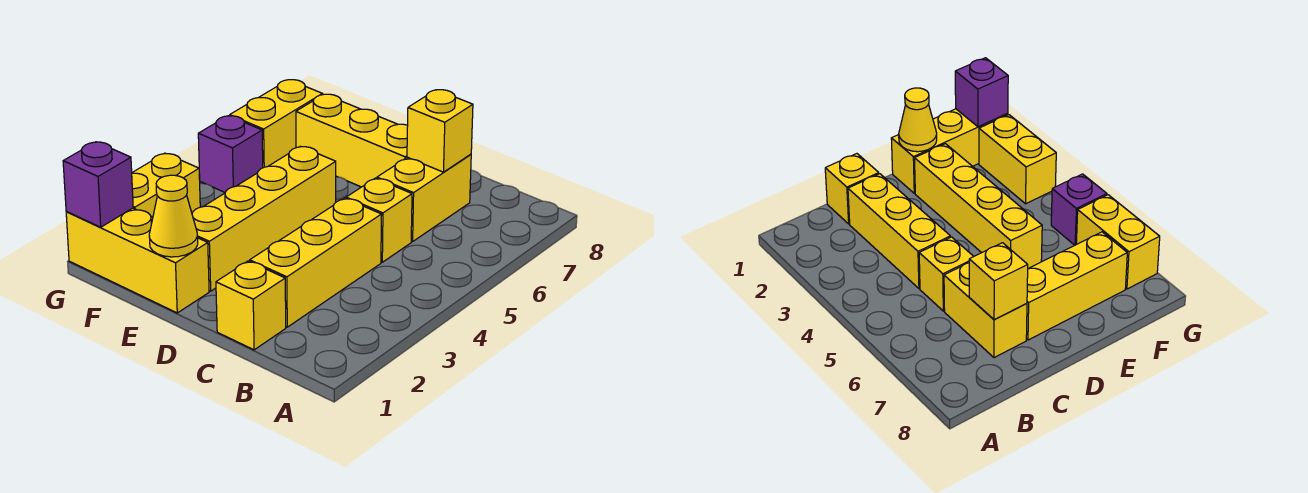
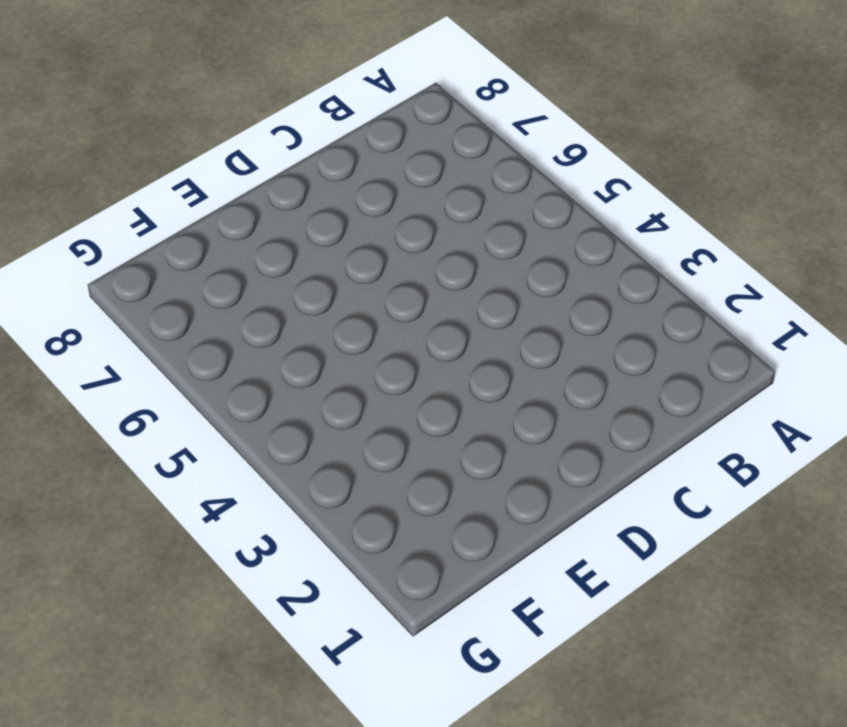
none -> yellow 1x1 brick [216,261,286,350]
none -> yellow 1x3 brick [250,198,382,327]
none -> yellow 1x1 brick [346,178,412,262]

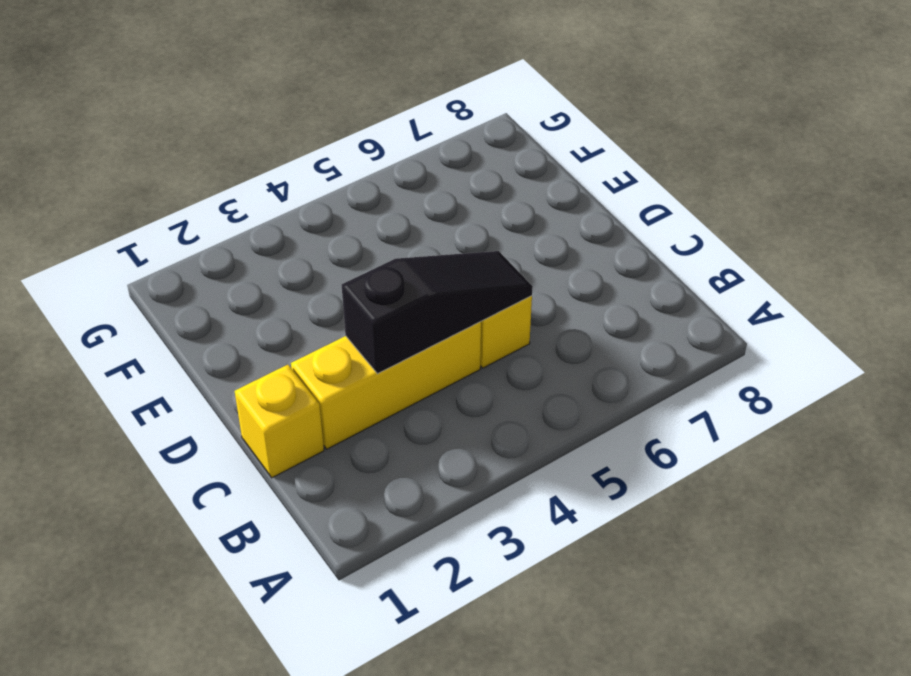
black 1x3 slope [342,251,533,374] -> none
none -> yellow 1x2 brick [377,154,471,242]
none -> yellow 1x3 brick [296,94,408,187]
none -> yellow 1x3 brick [66,208,209,313]

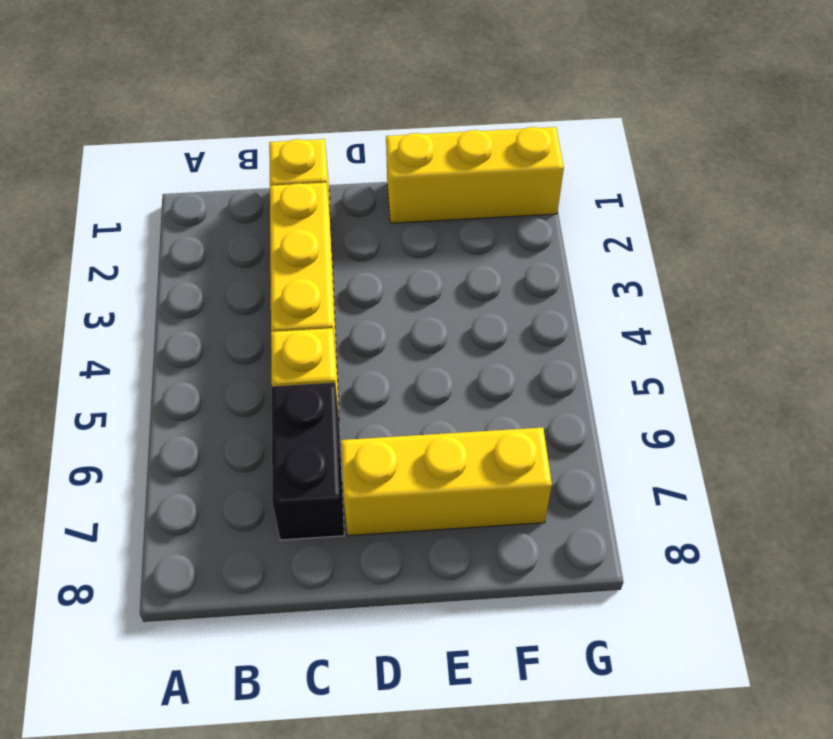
black 1x2 brick [272,383,344,540] -> yellow 1x2 brick [377,154,471,242]
none -> yellow 1x4 brick [192,146,336,291]
none -> yellow 1x2 brick [132,153,200,217]
none -> purple 1x1 brick [198,116,263,192]

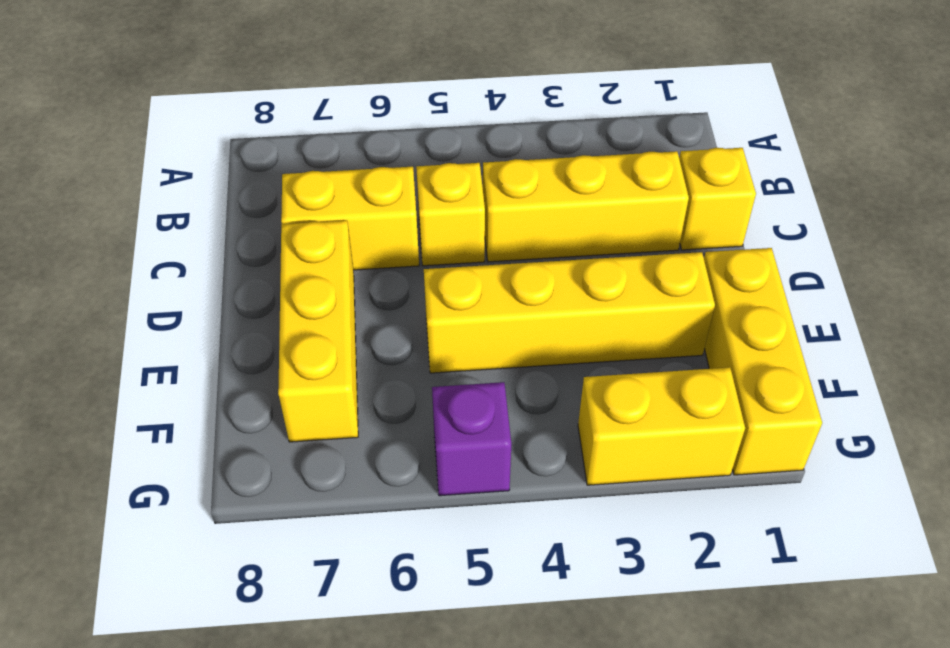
none -> yellow 1x2 brick [230,80,323,168]
none -> yellow 1x1 brick [407,90,473,172]
none -> yellow 1x1 cone [149,175,198,257]

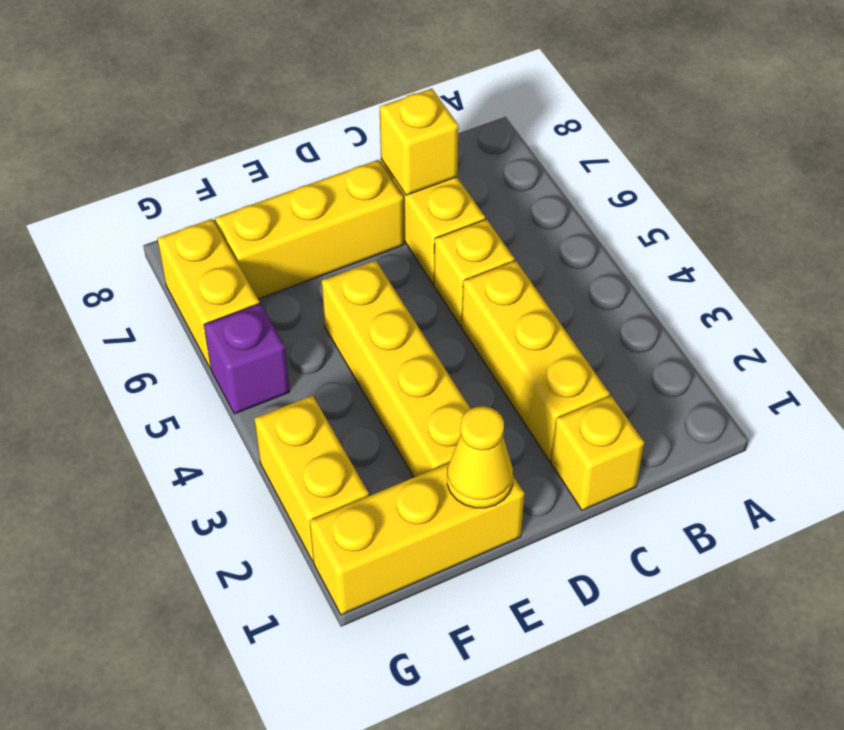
none -> purple 1x1 brick [63,142,133,227]

